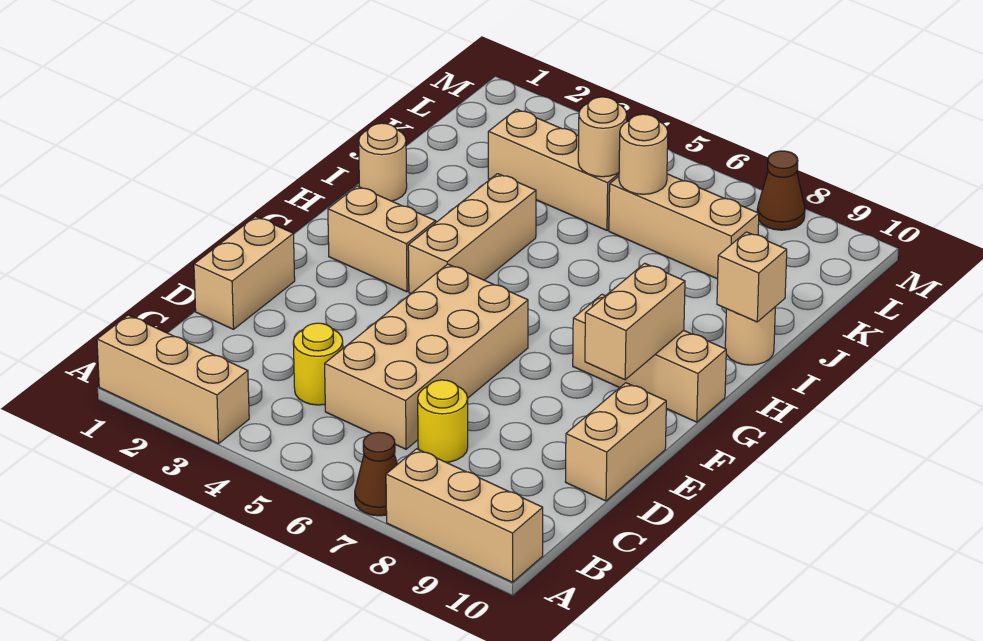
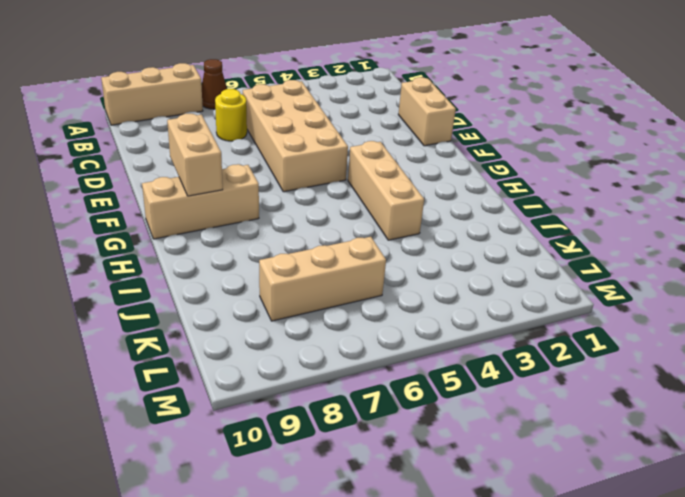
none -> tan 1x3 brick [97,315,249,444]
none -> yellow 1x1 round brick [293,323,343,405]
none -> tan 1x2 brick [565,383,666,501]

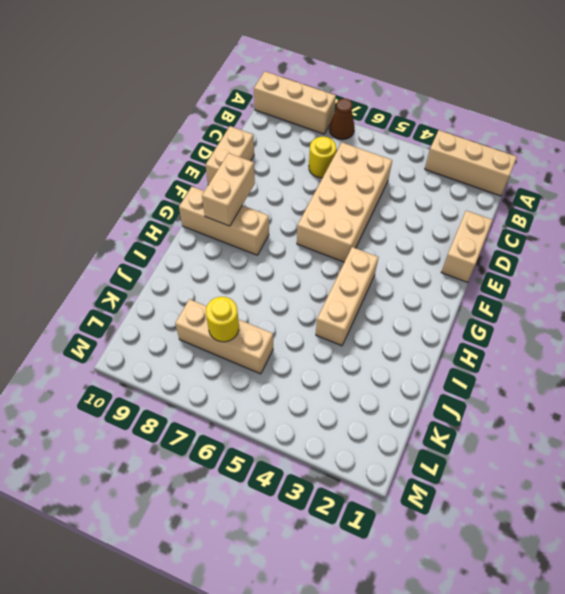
yellow 1x1 round brick [206,297,239,342] -> yellow 1x1 round brick moved to [293,323,343,405]
none -> tan 1x2 brick [328,186,436,292]
none -> tan 1x1 round brick [359,123,407,201]
none -> tan 1x1 round brick [725,307,775,365]

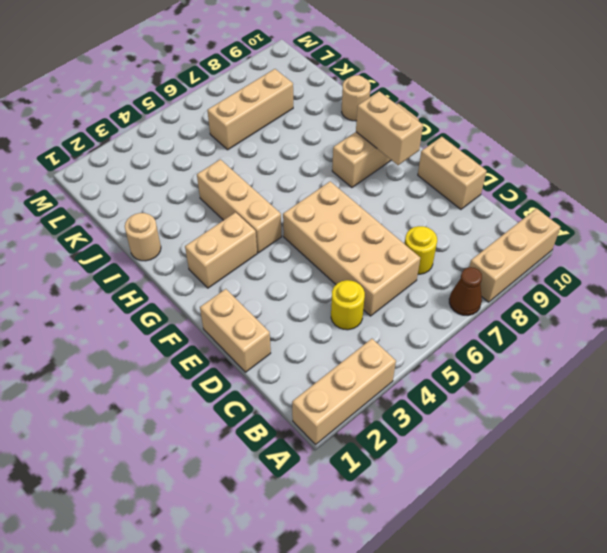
none -> tan 1x3 brick [488,109,619,230]
none -> brown 1x1 cone [757,151,805,230]
none -> tan 1x1 brick [717,232,787,322]

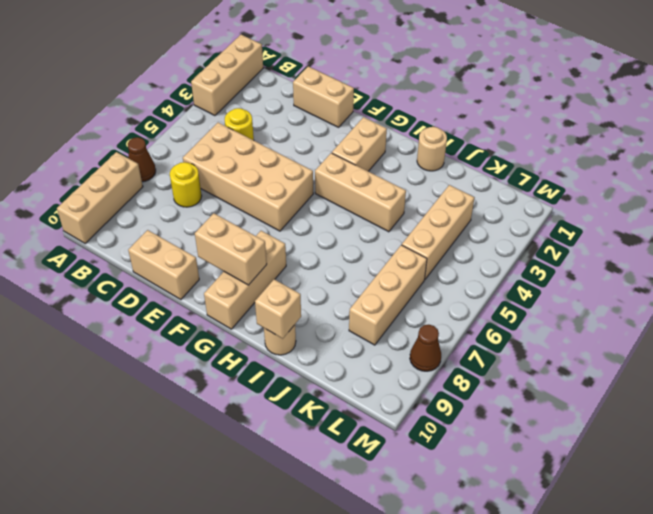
none -> tan 1x1 round brick [578,97,627,177]
none -> tan 1x1 round brick [619,114,668,194]

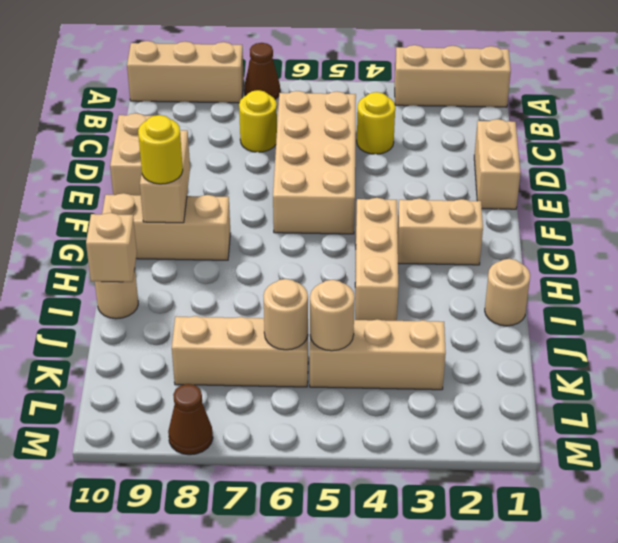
yellow 1x1 round brick [138,115,183,184] -> none

